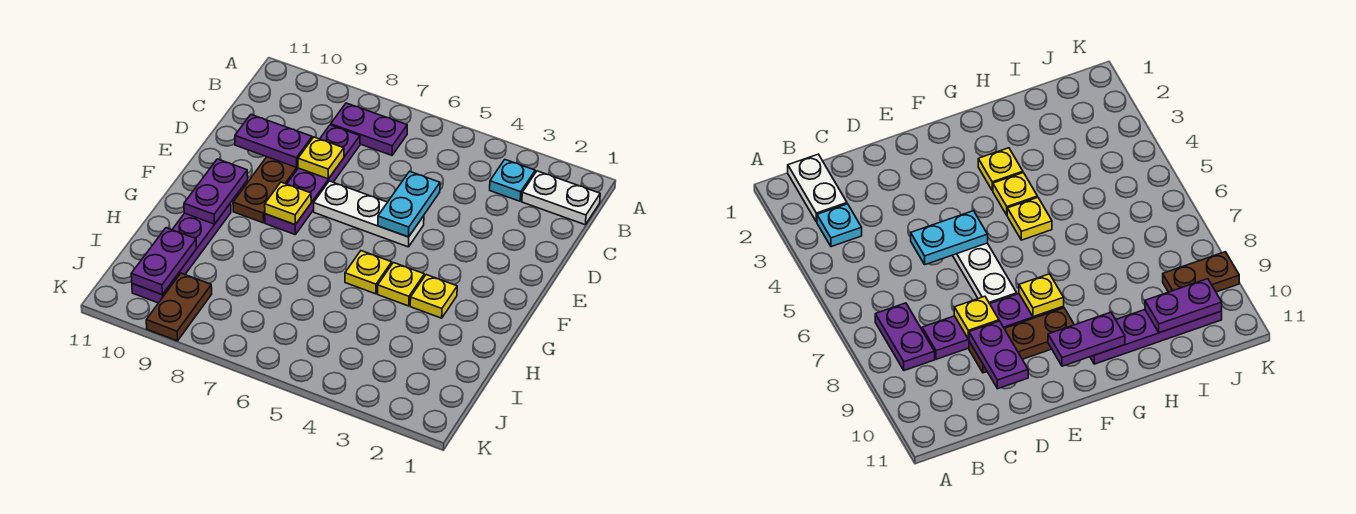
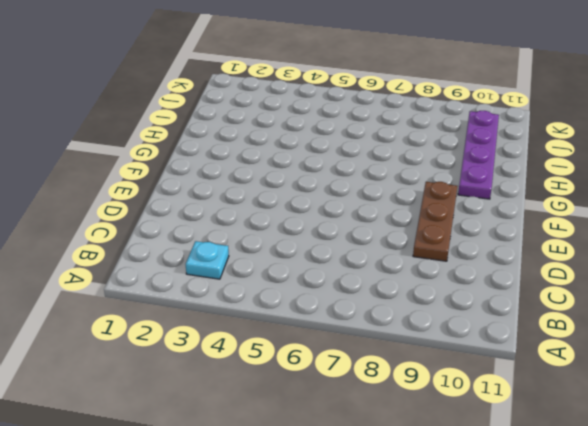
none -> white 1x2 plate [522,171,600,225]
none -> purple 1x2 plate [331,103,407,155]
none -> purple 1x4 plate [265,125,360,235]

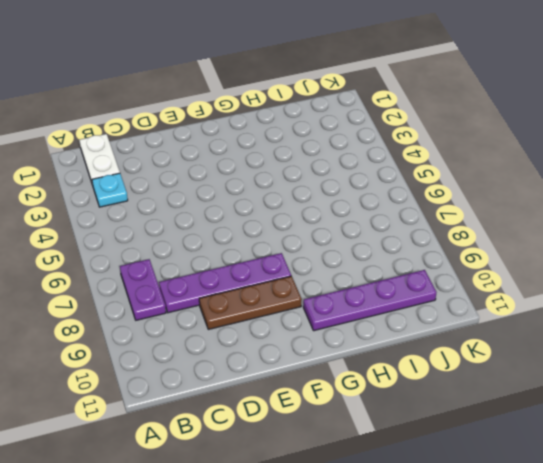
none -> white 1x3 plate [314,181,424,247]
none -> yellow 1x1 plate [410,275,457,318]
none -> yellow 1x1 plate [378,263,424,306]

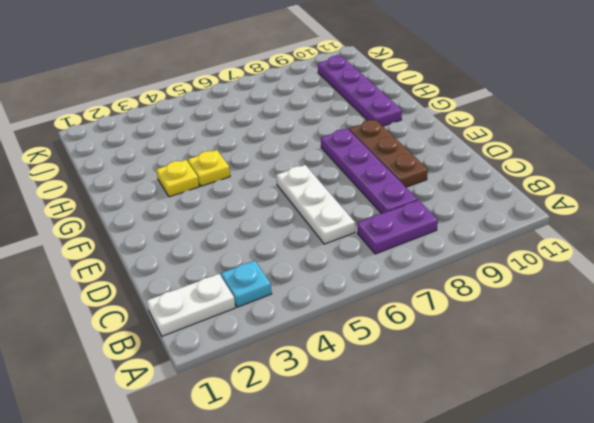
white 1x3 plate [276,165,355,244] -> white 1x3 plate turned to [314,181,424,247]
none -> yellow 1x1 plate [345,251,392,294]
none -> brown 1x2 plate [146,273,212,341]
none -> cyan 1x2 plate [378,171,440,237]

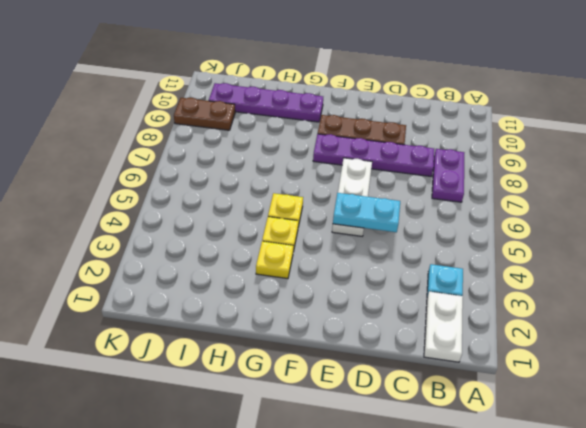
none -> yellow 1x1 plate [298,137,344,179]
none -> purple 1x2 plate [235,115,312,167]
none -> yellow 1x1 plate [265,182,311,225]

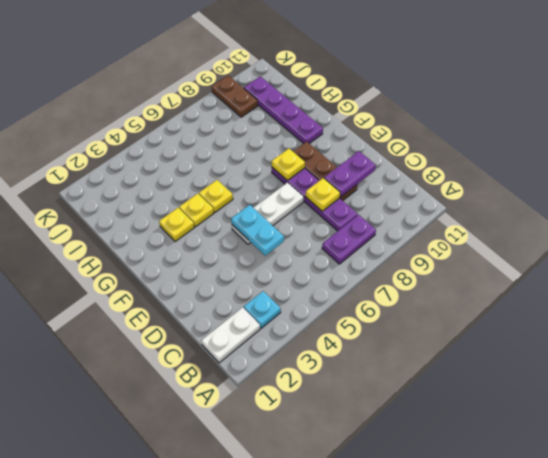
none -> purple 1x2 plate [184,159,248,224]
none -> purple 1x2 plate [131,228,197,295]

